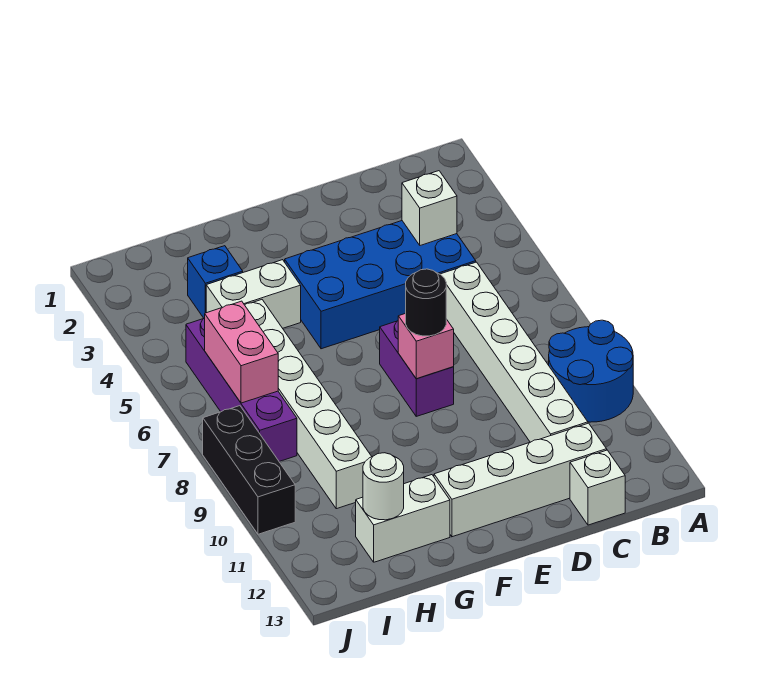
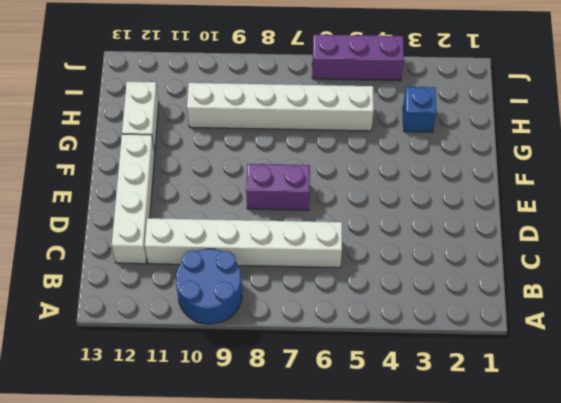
purple 1x3 brick [312,35,404,81] -> none
none -> blue 2x4 brick [285,221,476,349]
none -> white 1x1 brick [570,450,625,525]
none -> white 1x2 brick [206,260,301,328]

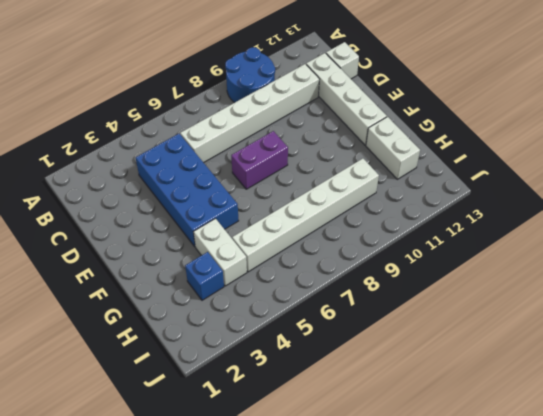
none -> purple 1x4 brick [186,318,297,461]
none -> black 1x3 brick [203,406,295,534]
none -> white 1x1 brick [402,171,457,245]

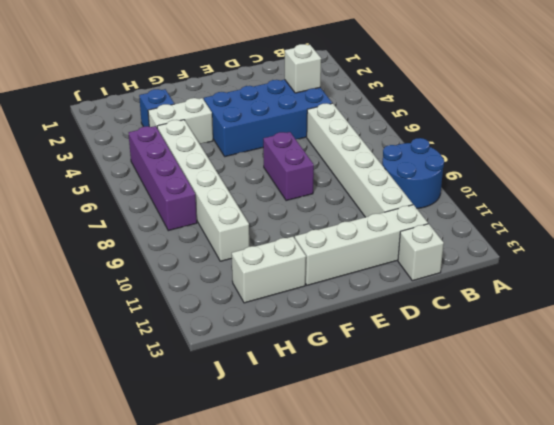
none -> black 1x3 brick [203,406,295,534]
none -> pink 1x1 brick [398,313,454,379]
none -> white 1x1 round brick [363,453,404,520]

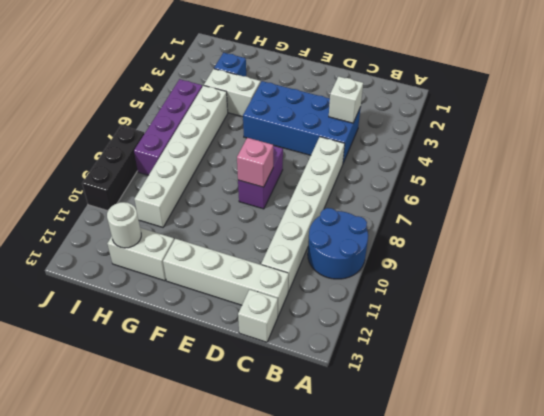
none -> pink 1x2 brick [205,301,278,403]
none -> black 1x1 round brick [406,269,446,336]

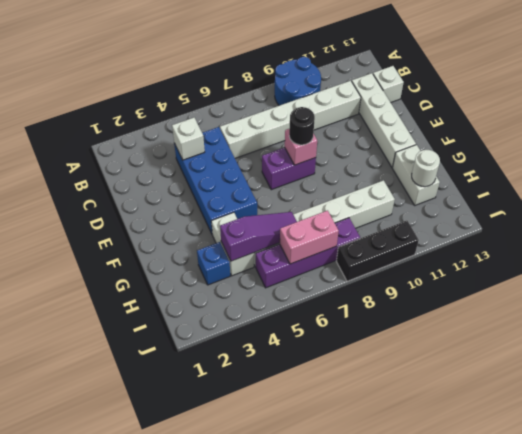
purple 1x3 slope [220,212,297,261] -> none

